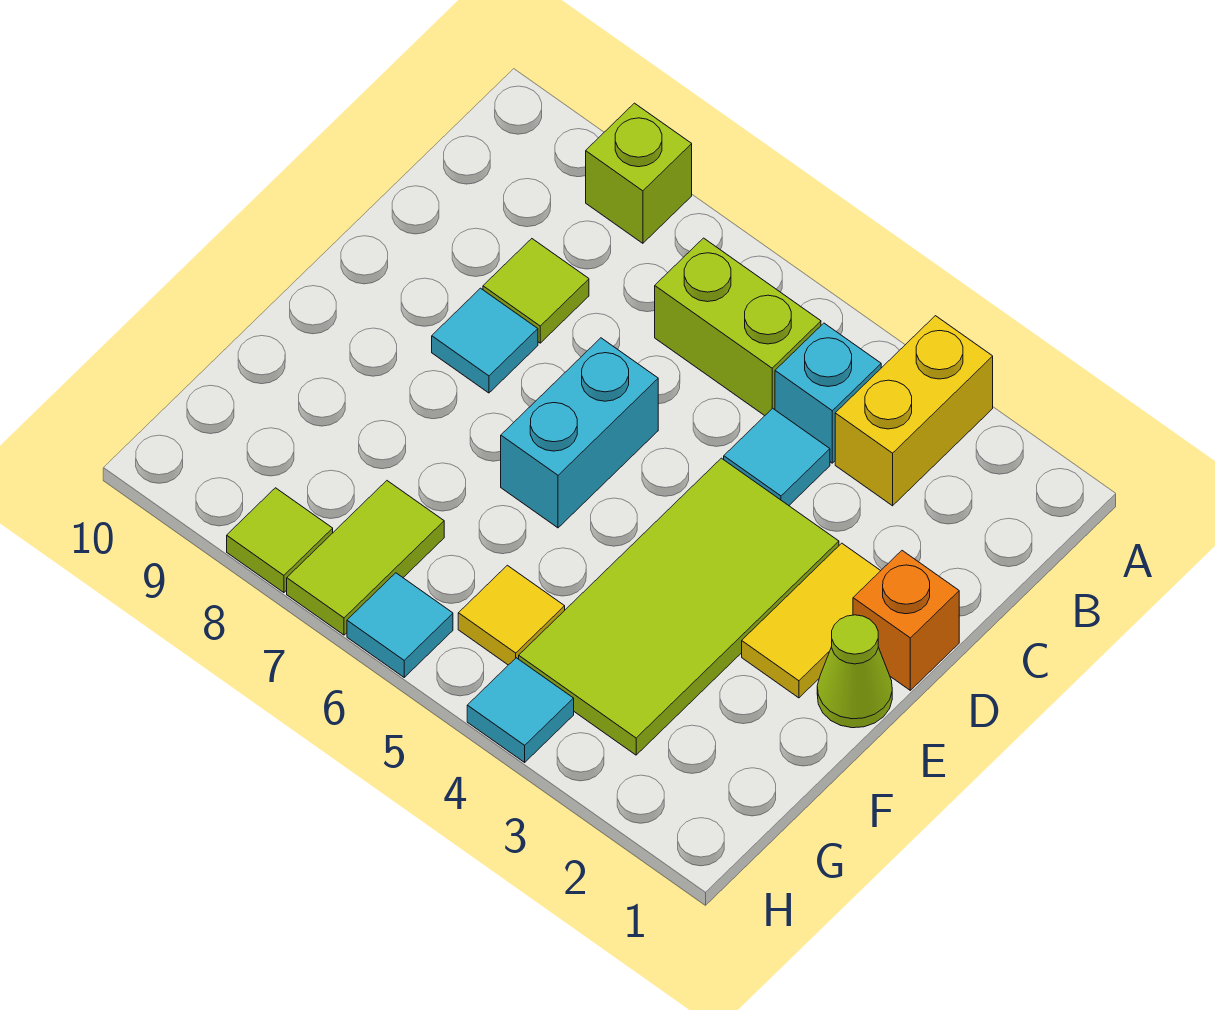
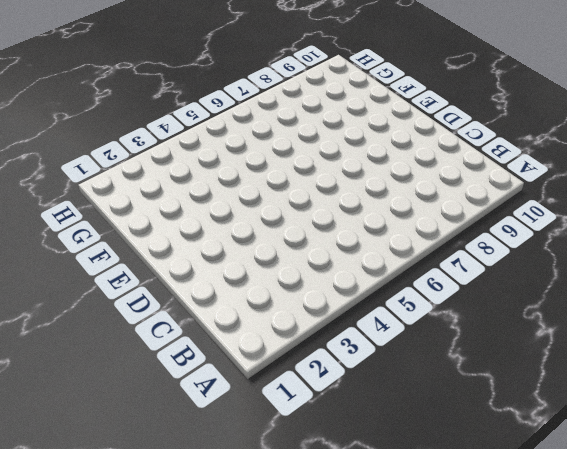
none -> yellow 1x2 brick [835,316,993,506]
none -> lime 1x1 brick [586,103,692,243]
none -> cyan 1x1 brick [775,323,881,463]

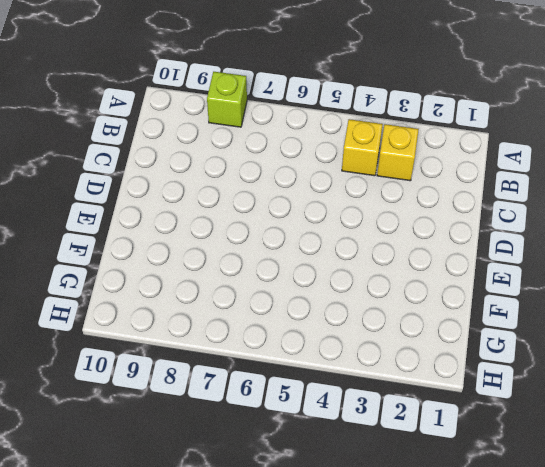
yellow 1x1 brick [377,124,419,181] -> yellow 1x2 brick [835,316,993,506]
yellow 1x1 brick [342,119,383,176] -> cyan 1x1 brick [775,323,881,463]
none -> lime 1x2 brick [655,238,821,416]
none -> cyan 1x1 tile [724,408,830,506]
none -> lime 1x1 tile [483,239,589,343]

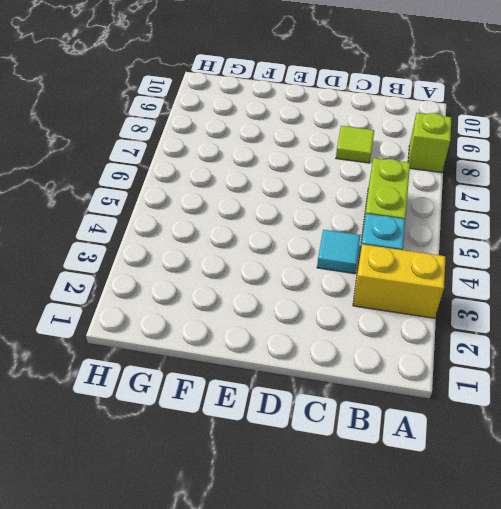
none -> orange 1x1 brick [853,551,959,690]
none -> yellow 1x2 tile [742,543,881,698]
none -> lime 2x4 tile [519,458,839,755]

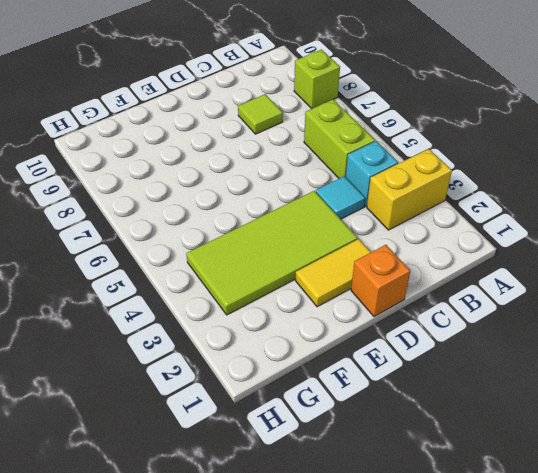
none -> cyan 1x2 brick [501,338,658,528]
none -> cyan 1x1 tile [432,288,538,393]
none -> lime 1x1 cone [817,615,892,728]

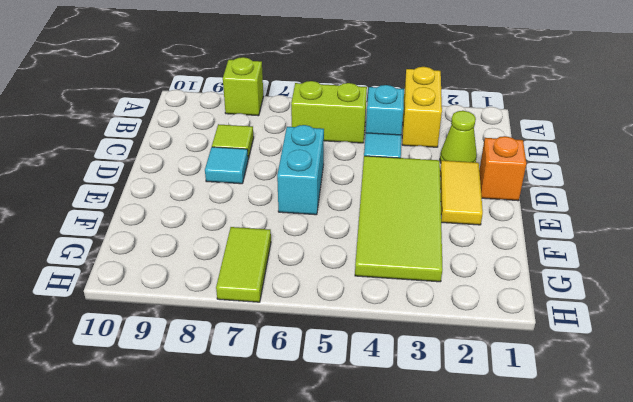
lime 1x1 cone [440,111,477,162] -> lime 1x1 cone moved to [817,615,892,728]
none -> yellow 1x1 tile [458,565,565,665]
none -> cyan 1x1 tile [467,658,574,762]
none -> cyan 1x1 tile [347,573,453,677]

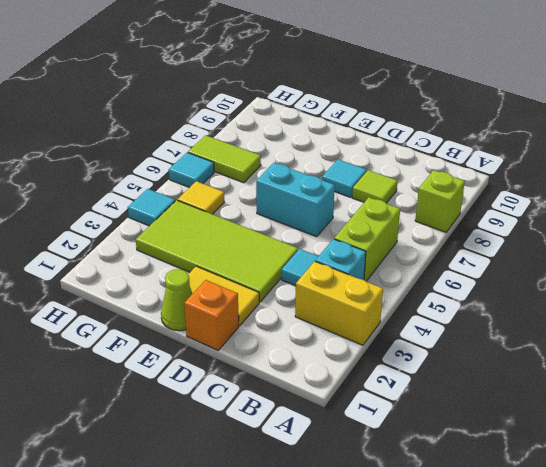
none -> lime 1x1 tile [227,488,333,593]

